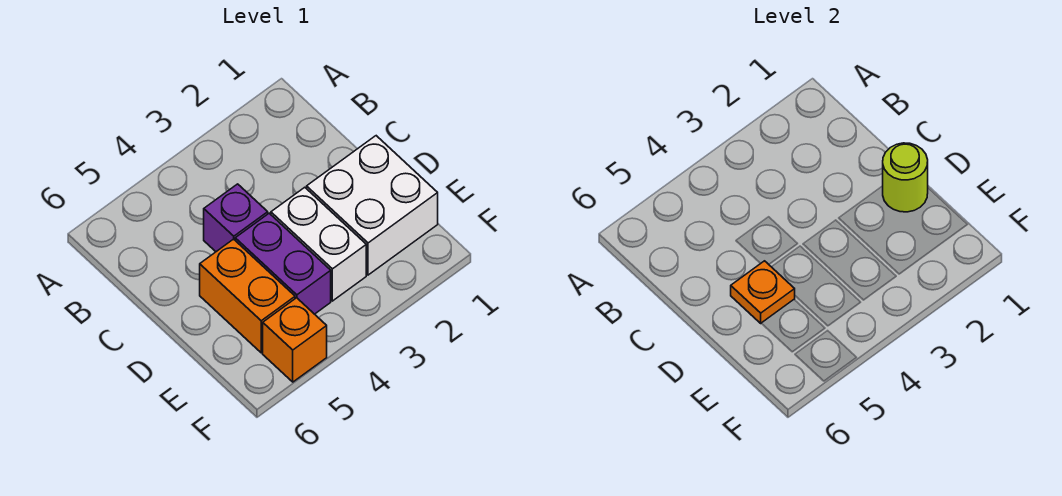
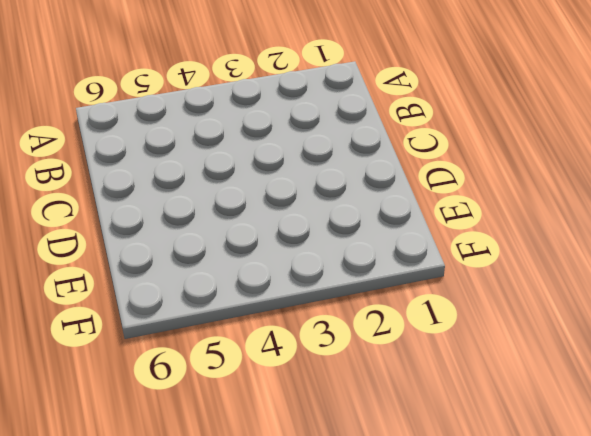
none -> purple 1x1 brick [204,184,268,252]
none -> white 2x2 brick [307,136,438,275]

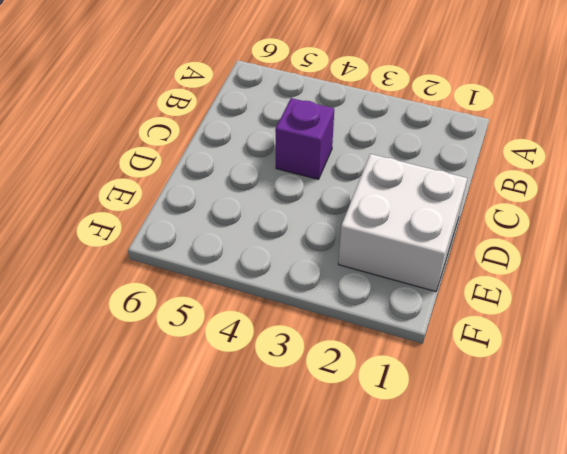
none -> white 1x2 brick [271,187,366,301]
none -> purple 1x2 brick [235,213,331,314]

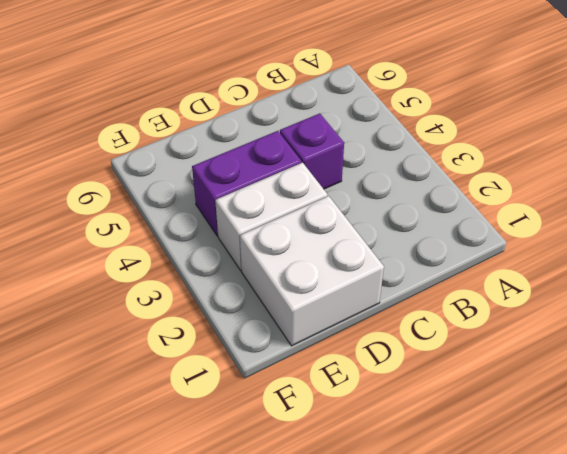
none -> orange 1x2 brick [200,239,295,353]
none -> orange 1x1 brick [263,298,327,382]

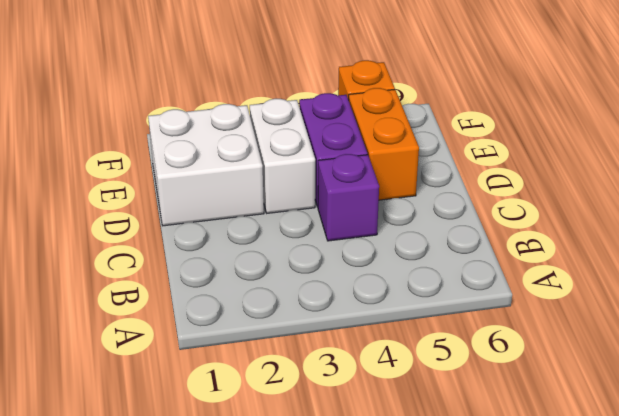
none -> lime 1x1 round brick [883,143,928,212]
none -> orange 1x1 plate [731,261,795,323]

